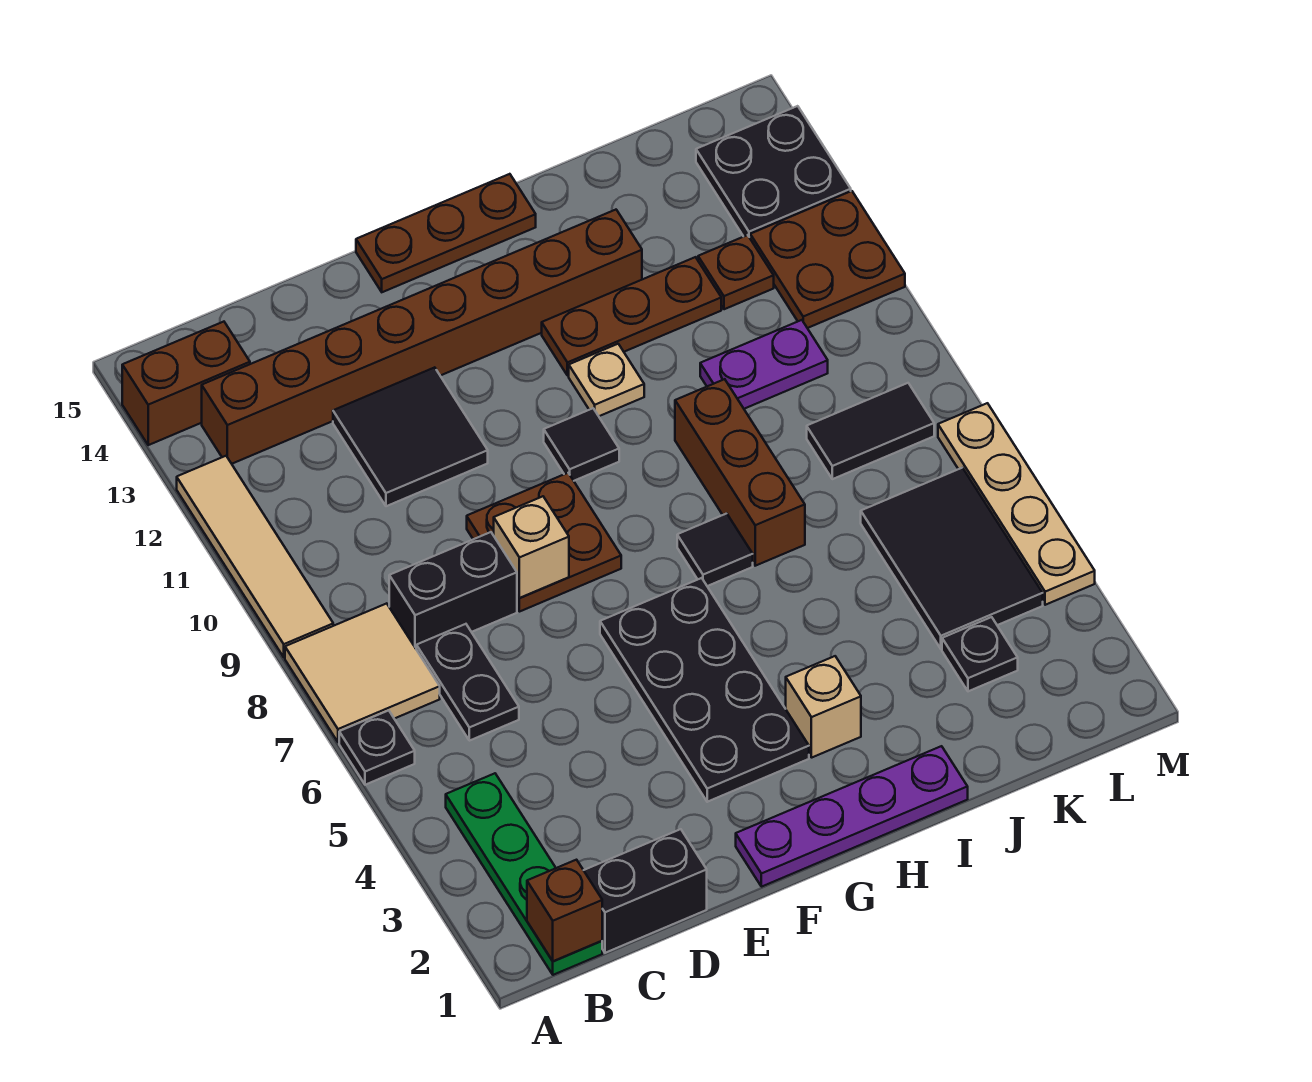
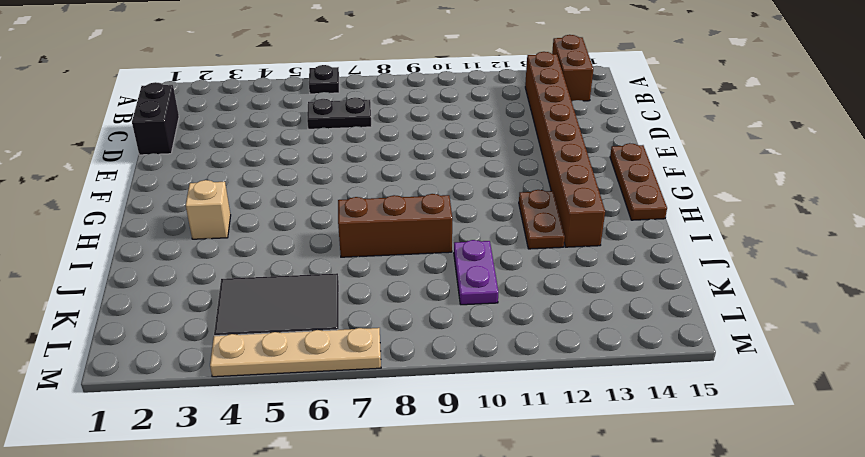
brown 1x2 plate [519,190,565,249] -> brown 1x3 plate [542,257,721,376]
none -> tan 2x2 tile [285,603,440,742]
none -> tan 1x4 tile [177,456,333,657]
none -> green 1x4 plate [446,773,602,975]
none -> black 1x2 brick [389,532,517,648]

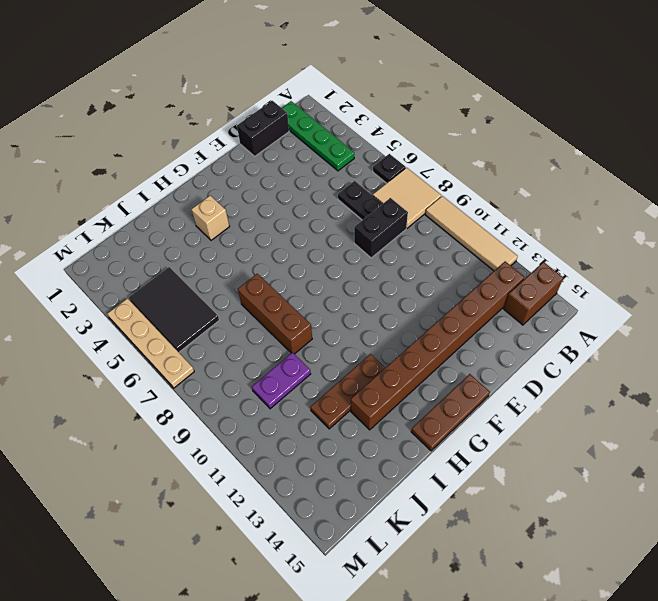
none -> black 2x2 tile [333,367,488,506]
none -> brown 2x2 plate [467,473,621,612]
none -> purple 1x4 plate [736,746,968,887]
none -> black 2x4 plate [600,578,809,802]

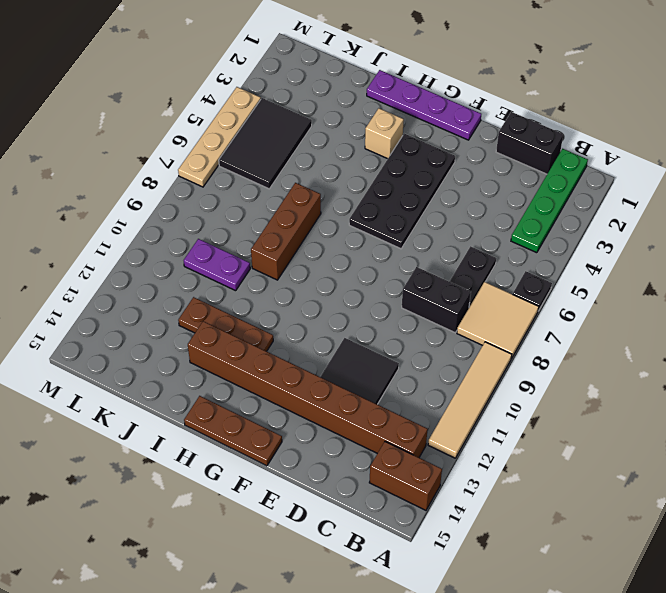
none -> brown 2x2 plate [467,473,621,612]
none -> black 1x1 tile [544,408,619,481]
none -> black 1x1 tile [677,514,753,586]
none -> tan 1x1 plate [569,344,644,416]

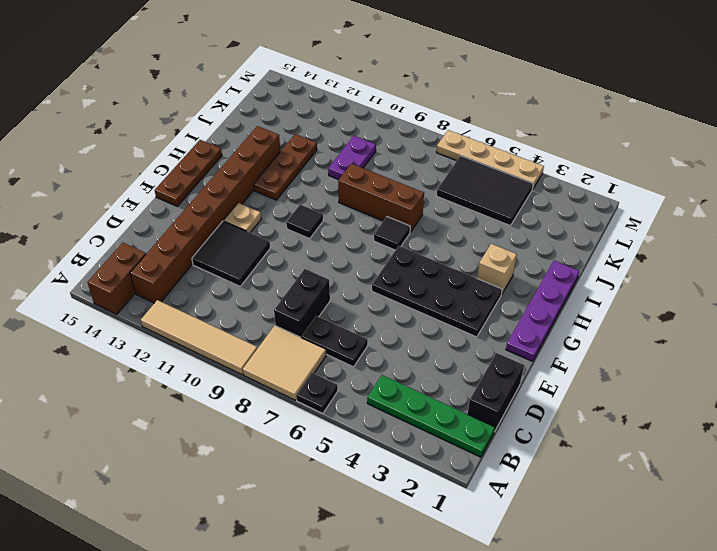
tan 1x1 plate [224,203,261,233] -> tan 1x1 plate moved to [569,344,644,416]
none -> brown 2x2 plate [467,473,621,612]
none -> black 1x1 plate [942,617,1018,691]
none -> black 1x2 tile [807,383,934,479]
none -> brown 1x1 plate [698,235,774,309]

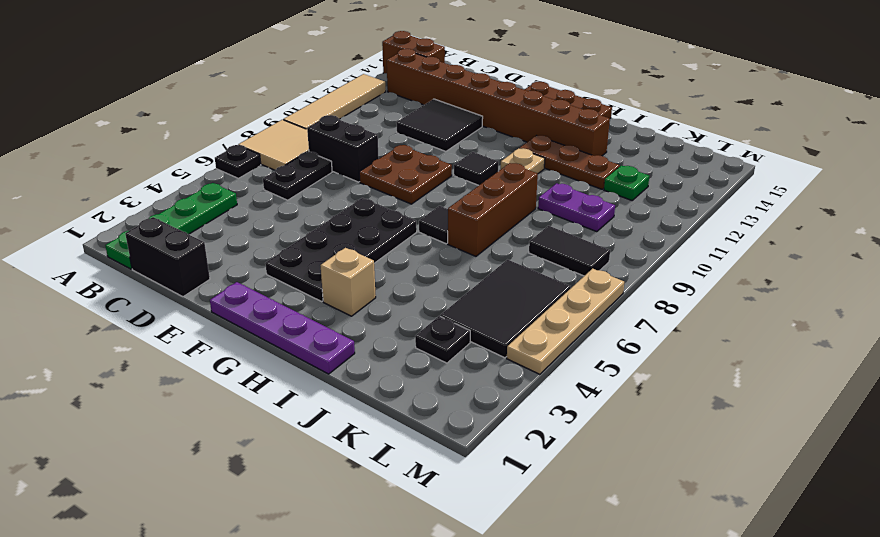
green 1x1 plate [604,166,649,200] -> brown 1x1 plate [698,235,774,309]
none -> brown 2x2 plate [750,191,905,328]
none -> black 2x2 plate [696,106,851,238]
none -> brown 1x1 brick [527,860,602,961]
none -> tan 1x1 brick [494,496,569,598]

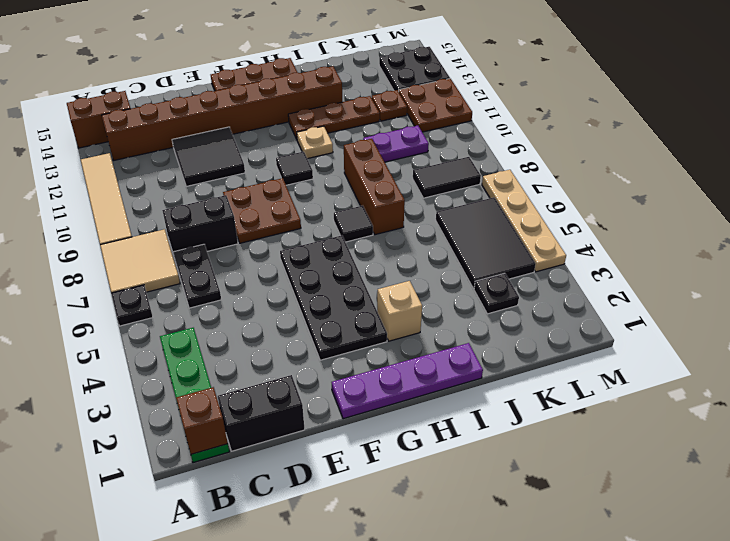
none -> tan 1x1 brick [494,496,569,598]

